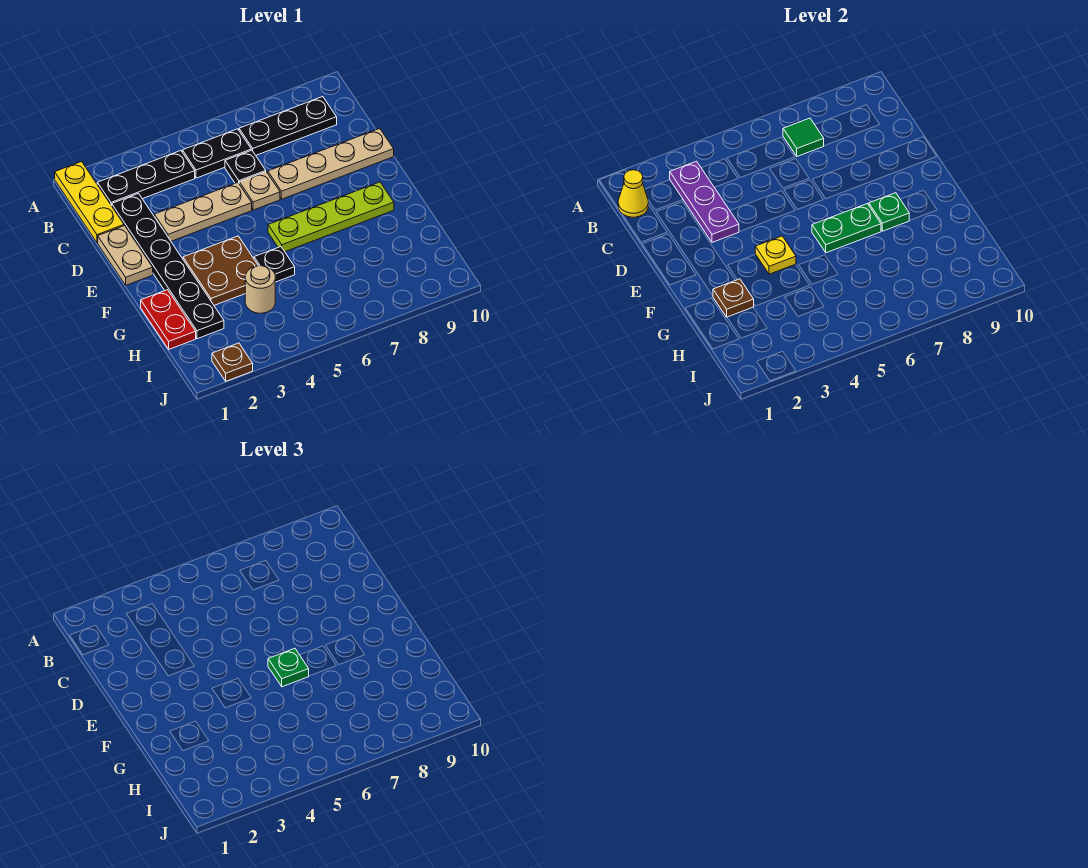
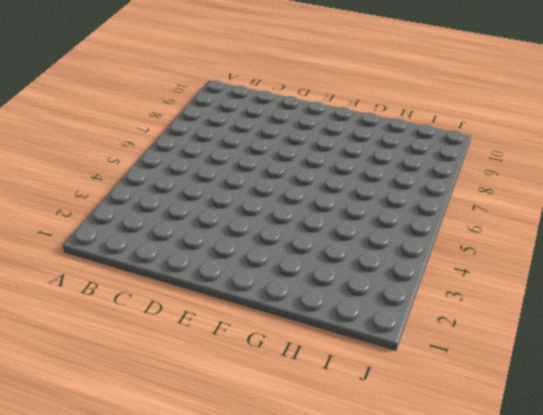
none -> yellow 1x3 plate [55,162,124,243]
none -> black 1x3 plate [97,151,195,206]
none -> black 1x2 plate [182,129,251,178]

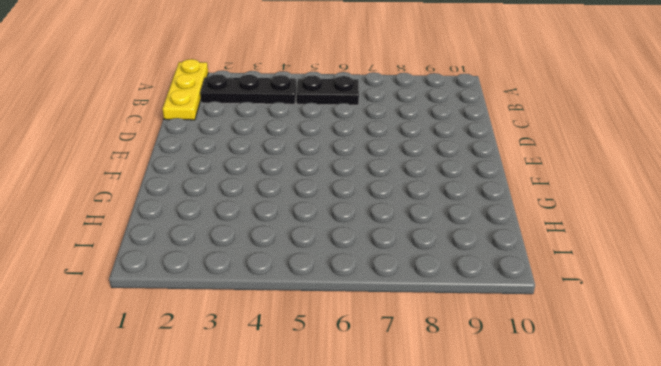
none -> black 1x3 plate [239,97,337,155]
none -> black 1x6 plate [112,194,224,339]
none -> black 1x1 plate [225,150,266,183]

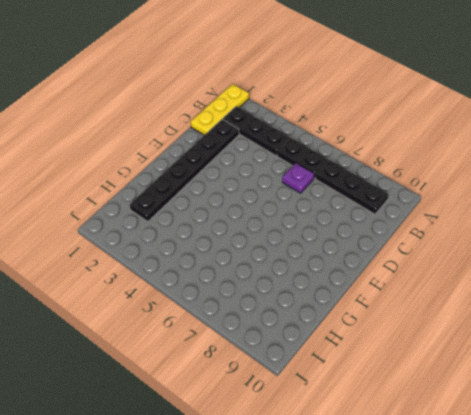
purple 1x1 plate [282,163,314,193] -> black 1x1 plate [225,150,266,183]
none -> tan 1x2 plate [98,226,153,285]
none -> tan 1x3 plate [154,183,252,241]
none -> tan 1x1 plate [239,172,280,210]

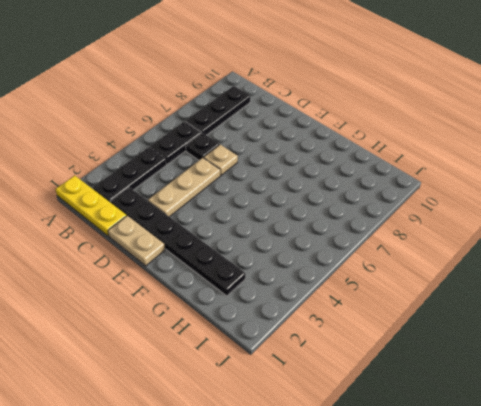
none -> tan 1x4 plate [268,128,394,199]
none -> brown 2x2 plate [183,236,258,305]
none -> lime 1x4 plate [268,182,394,252]

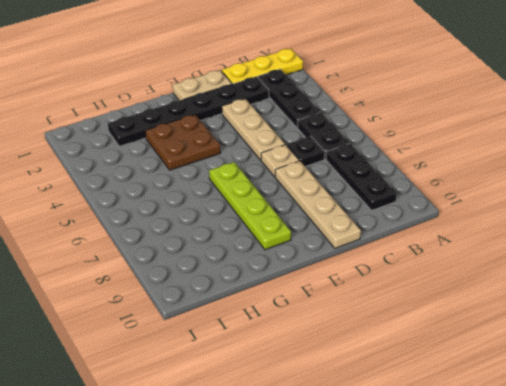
none -> red 1x2 plate [141,290,196,349]
none -> black 1x1 plate [254,247,295,282]
none -> tan 1x1 round brick [245,266,275,313]

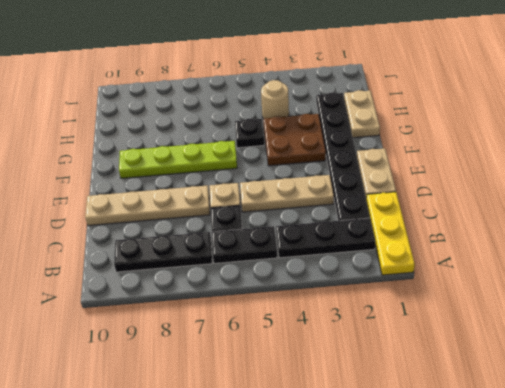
tan 1x2 plate [344,90,380,138] -> red 1x2 plate [141,290,196,349]
none -> brown 1x1 plate [212,343,253,381]
none -> yellow 1x1 cone [618,170,648,217]
none -> purple 1x3 plate [670,161,739,242]

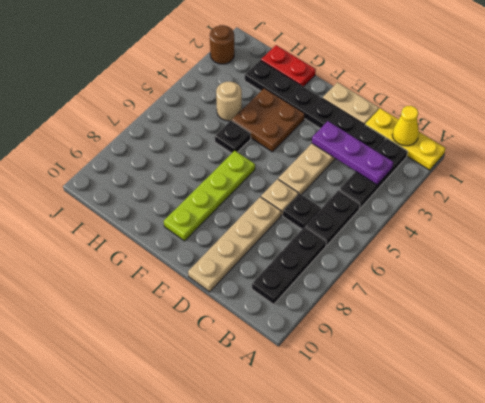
brown 1x1 round brick [210,25,234,64] -> brown 1x1 plate [212,343,253,381]
none -> green 1x1 tile [783,118,824,156]
none -> yellow 1x1 plate [755,236,796,274]
none -> green 1x2 plate [812,204,881,253]

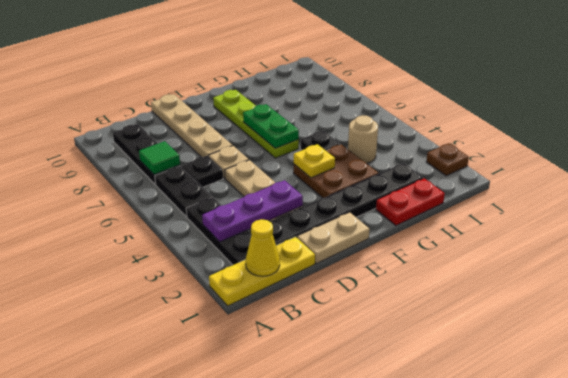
none -> green 1x1 plate [869,193,910,231]
none -> brown 1x1 plate [713,279,754,317]
none -> green 1x1 plate [268,648,309,687]

